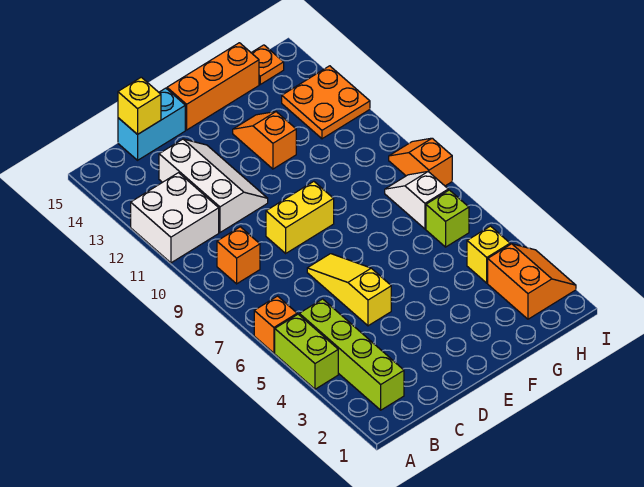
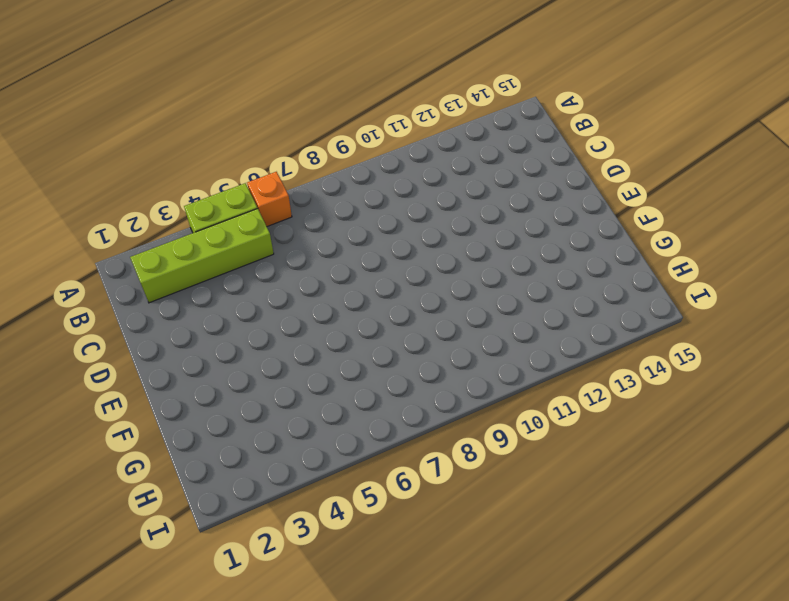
none -> white 2x2 brick [131,173,219,263]
none -> orange 1x1 brick [217,227,260,284]
none -> white 2x3 slope [159,139,268,232]

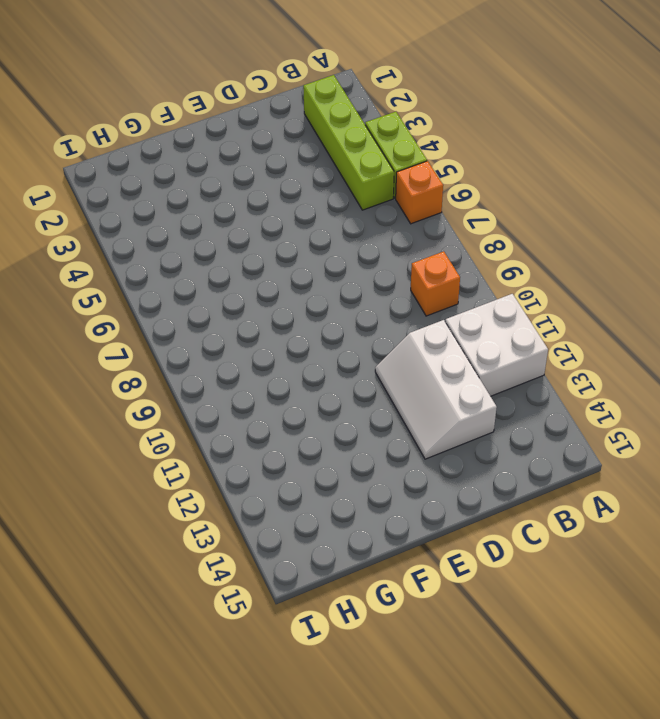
none -> cyan 1x2 brick [118,88,185,160]
none -> yellow 1x3 slope [307,254,391,326]
none -> yellow 1x2 brick [266,181,334,253]

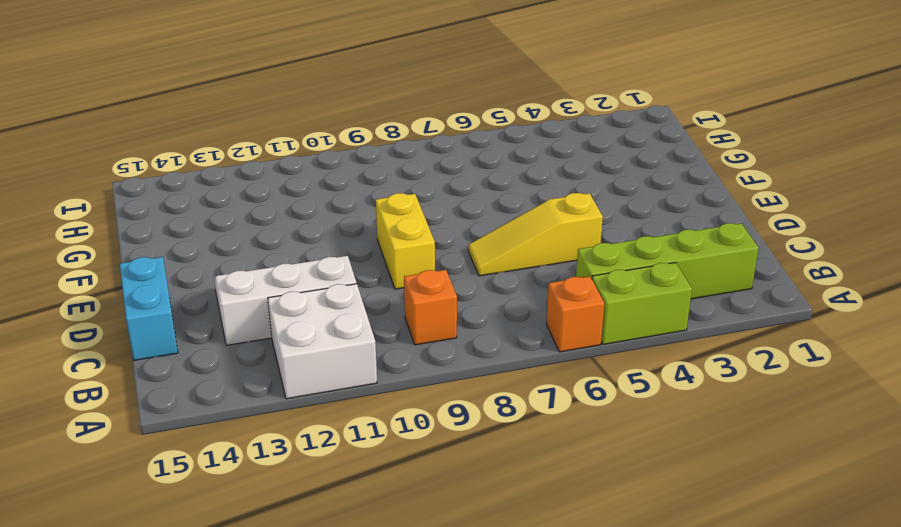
none -> orange 1x3 brick [167,43,259,130]
none -> orange 1x2 slope [233,112,296,169]
none -> orange 2x2 slope [488,244,576,319]

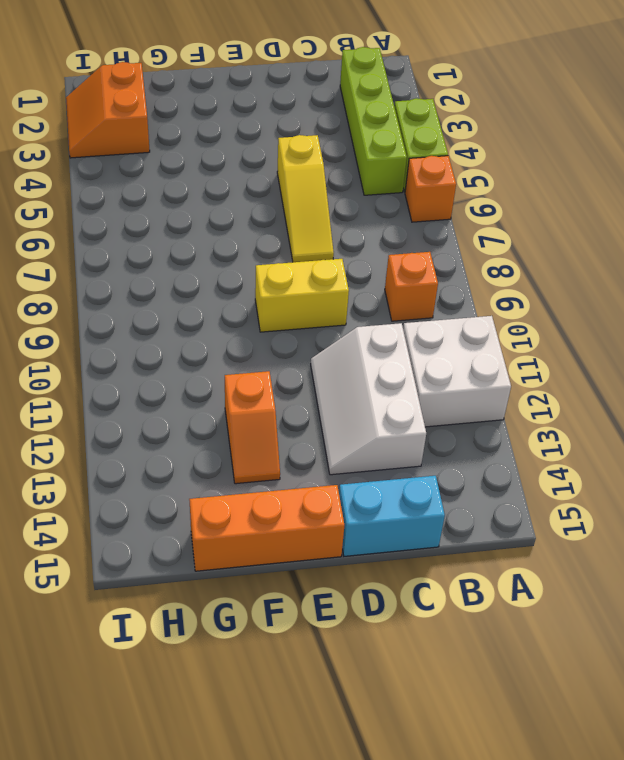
none -> yellow 1x1 brick [467,226,510,283]
none -> lime 1x1 brick [426,190,469,247]
none -> white 1x2 slope [385,172,448,229]

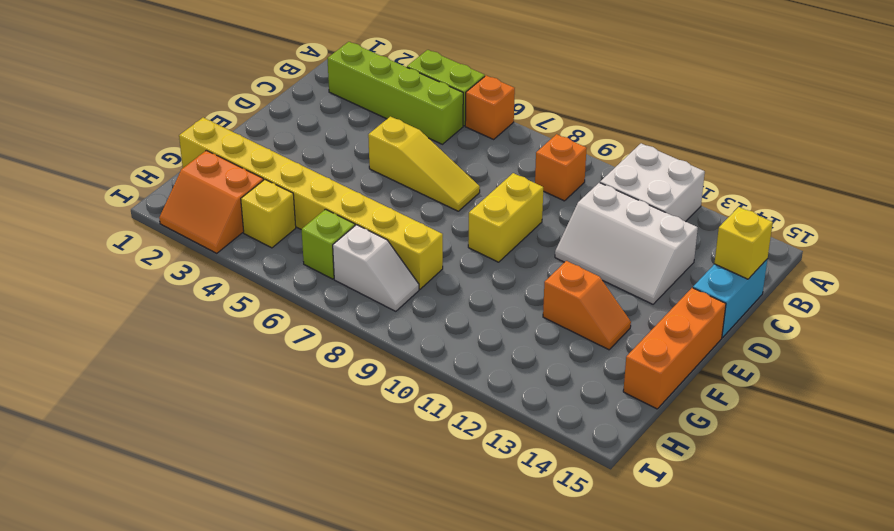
yellow 1x8 brick [179,118,443,289] -> none
none -> orange 2x2 plate [282,66,370,139]
none -> orange 1x1 plate [251,45,284,84]
none -> orange 1x2 slope [389,138,452,186]

